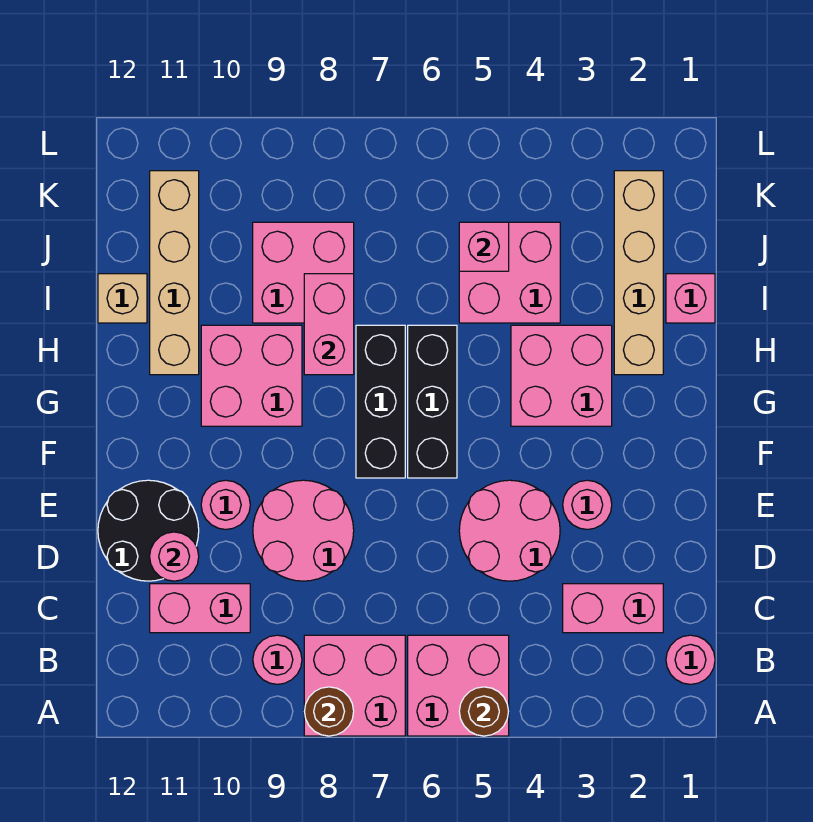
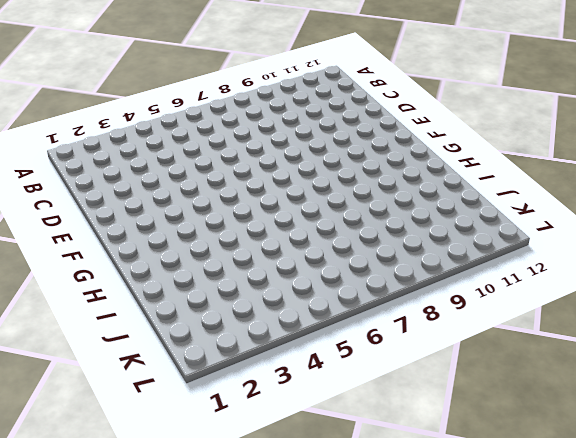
none -> pink 2x2 brick [408,635,509,736]
none -> pink 2x2 brick [304,635,405,736]
none -> pink 1x1 round brick [666,635,715,684]

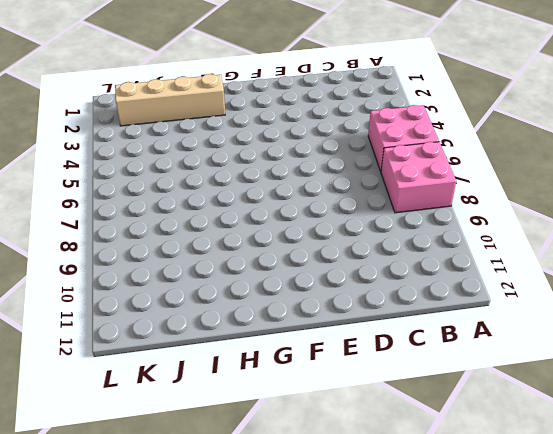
none -> pink 1x1 round brick [666,635,715,684]
none -> pink 1x1 round brick [253,635,302,684]
none -> pink 1x2 brick [563,584,663,633]

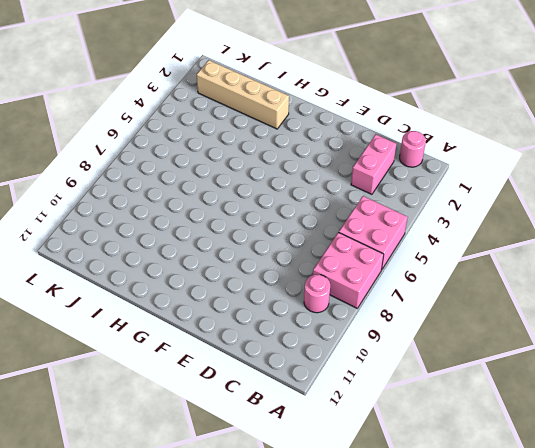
none -> pink 1x2 brick [150,584,250,633]
none -> pink 2x2 round brick [459,480,560,581]
none -> pink 2x2 round brick [253,480,354,581]

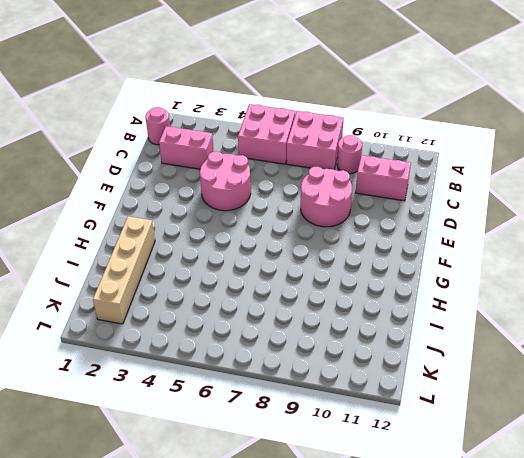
none -> black 2x2 round brick [98,480,199,581]
none -> pink 1x1 round brick [563,480,612,529]
none -> pink 1x1 round brick [201,480,250,529]

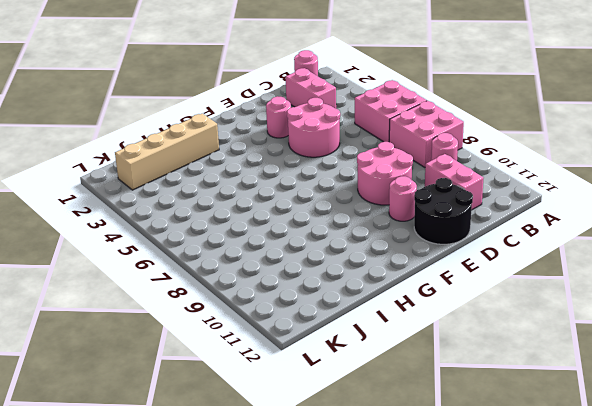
none -> black 1x3 brick [408,325,457,478]
none -> black 1x3 brick [356,325,405,478]
none -> pink 2x2 brick [511,325,612,426]

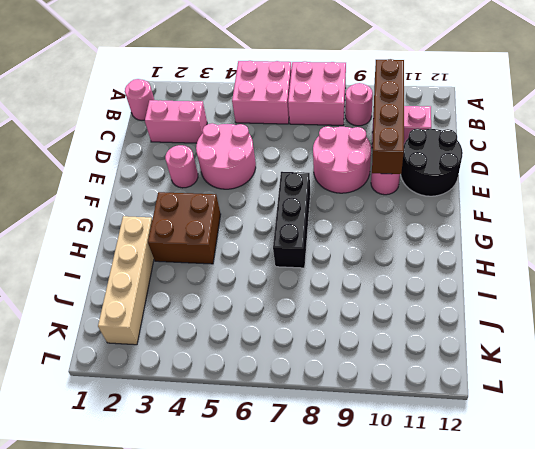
brown 1x4 brick [372,59,404,174] -> none
brown 2x2 brick [148,192,221,264] -> pink 2x2 brick [511,325,612,426]
none -> black 1x3 brick [408,325,457,478]
none -> pink 2x2 brick [201,325,302,426]
none -> tan 1x4 brick [150,171,199,375]

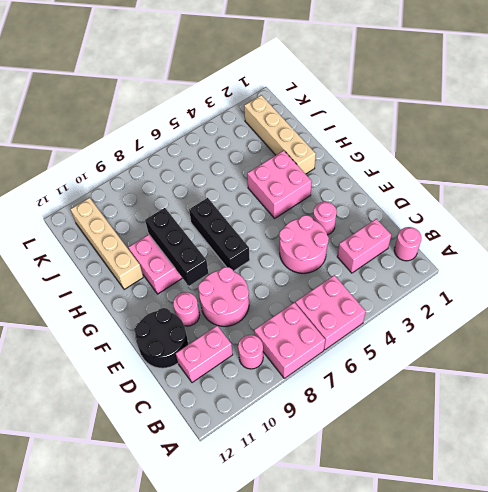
black 1x3 brick [145,208,208,286] -> black 1x3 brick moved to [408,325,457,478]
none -> pink 1x1 brick [666,274,715,323]
none -> pink 2x2 brick [459,222,560,323]
none -> pink 2x2 brick [253,222,354,323]

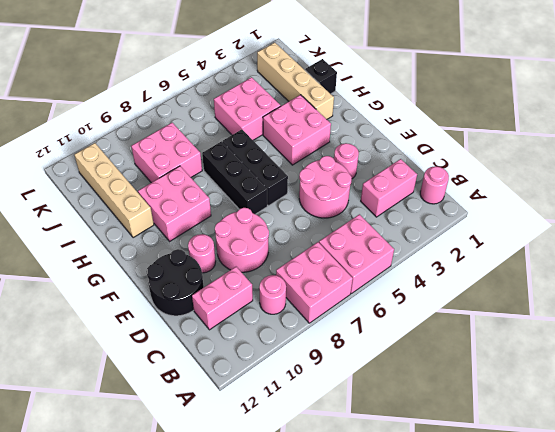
black 1x1 brick [305,59,337,94] -> pink 1x1 brick [666,274,715,323]
none -> tan 1x1 brick [98,274,147,323]
none -> brown 1x1 round brick [459,687,509,736]
none -> brown 1x1 round brick [304,687,354,736]

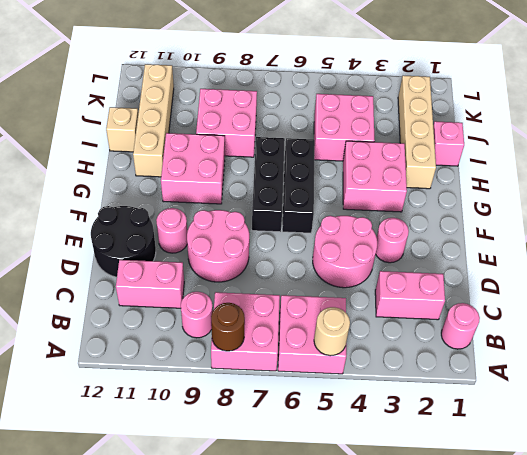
tan 1x1 round brick [314,307,350,356] -> brown 1x1 round brick [459,687,509,736]
none -> pink 1x1 round brick [150,532,199,581]
none -> pink 1x2 brick [304,274,354,375]
none -> pink 1x1 brick [459,222,509,271]

